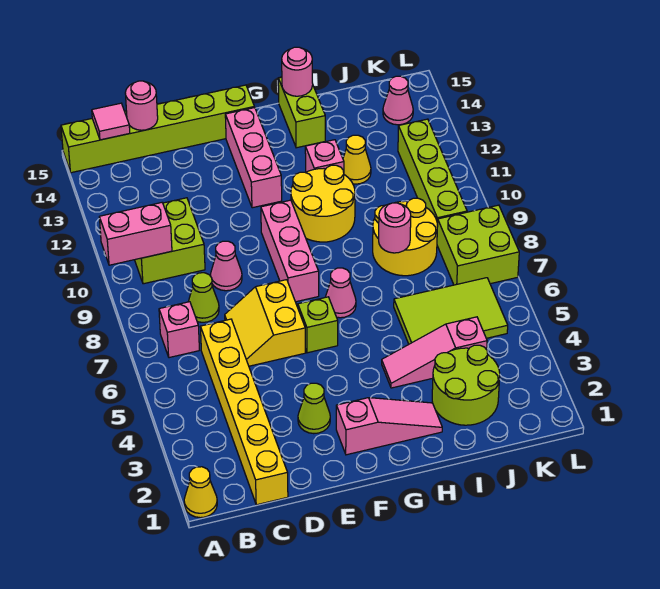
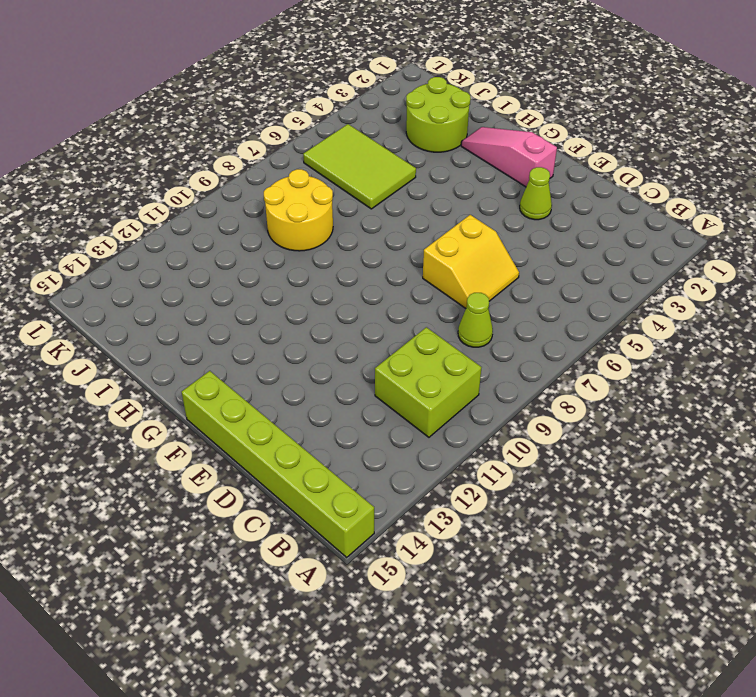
none -> yellow 1x1 cone [184,467,217,518]
none -> pink 1x1 brick [159,302,199,358]
none -> yellow 1x6 brick [200,319,288,505]
none -> pink 1x1 cone [211,241,242,291]

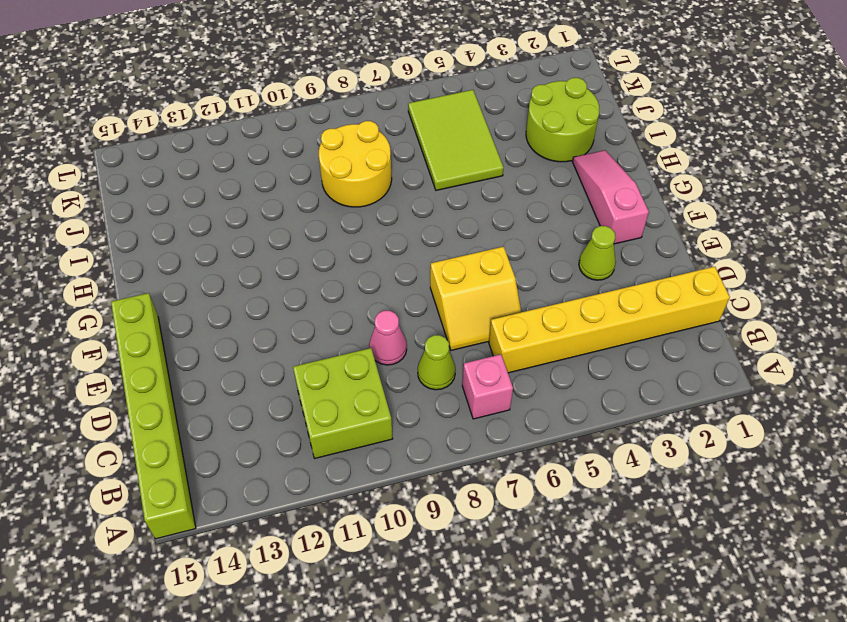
none -> yellow 1x1 cone [184,467,217,518]
none -> lime 1x1 brick [298,297,338,353]
none -> pink 1x3 brick [261,200,319,302]
none -> pink 1x3 brick [225,108,282,208]

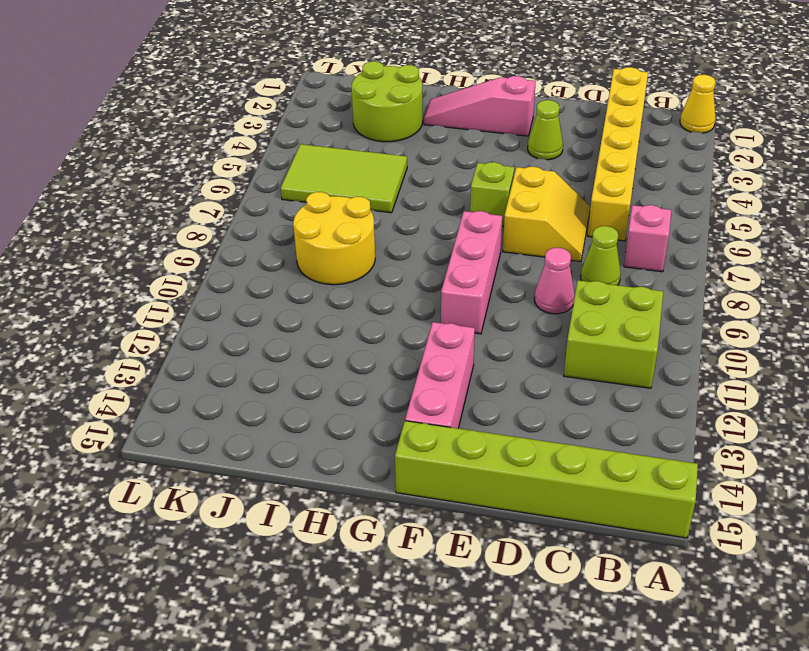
none -> pink 1x1 cone [326,268,356,318]
none -> yellow 2x2 round brick [291,165,355,242]
none -> pink 1x3 slope [382,317,487,388]
none -> pink 1x1 brick [305,140,344,172]

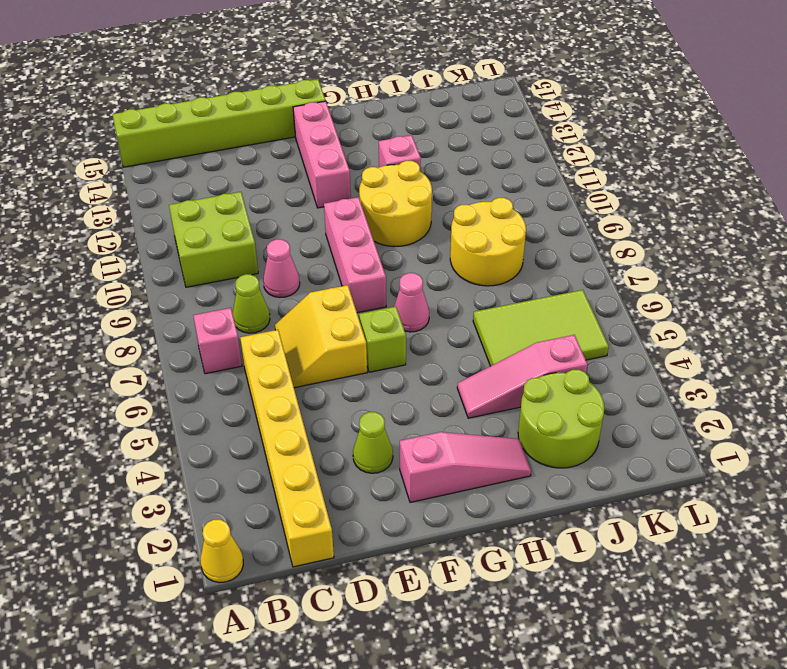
none -> lime 1x2 brick [278,77,325,148]
none -> yellow 1x1 cone [343,135,371,184]
none -> lime 2x2 brick [437,205,519,285]
none -> lime 1x4 brick [398,119,467,226]

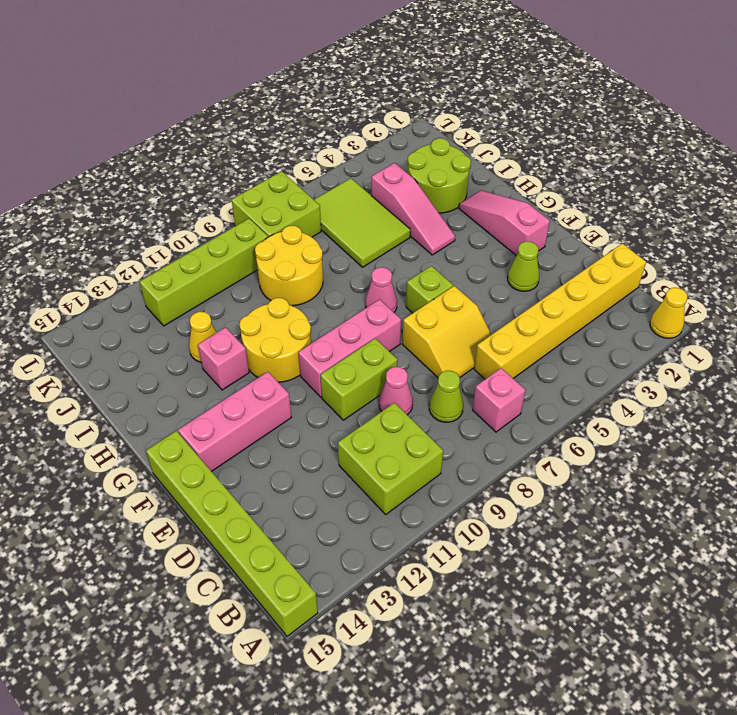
lime 1x2 brick [321,338,397,420] -> lime 1x2 brick moved to [278,77,325,148]
none -> pink 1x1 cone [383,76,413,125]
none -> pink 1x2 brick [99,203,172,265]
none -> pink 1x1 tile [92,103,130,140]
none -> pink 1x1 round brick [125,81,158,130]

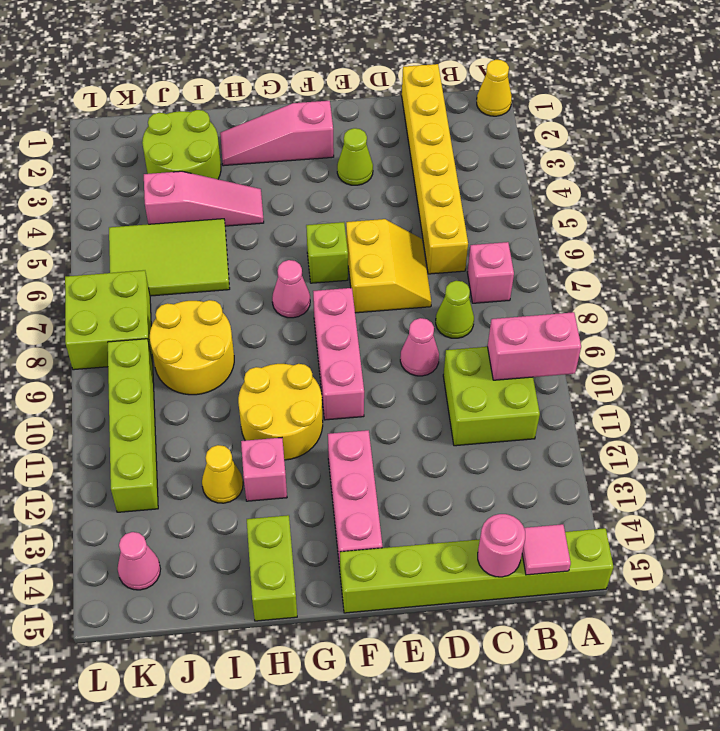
none -> pink 1x1 round brick [282,47,313,96]
none -> pink 1x1 round brick [379,203,411,253]

